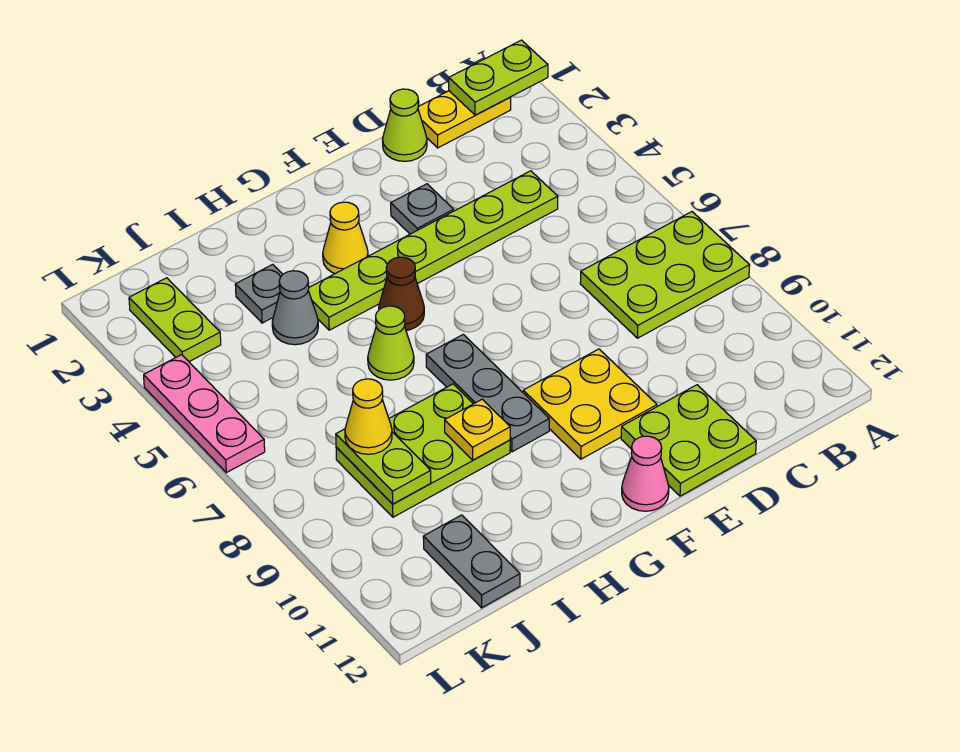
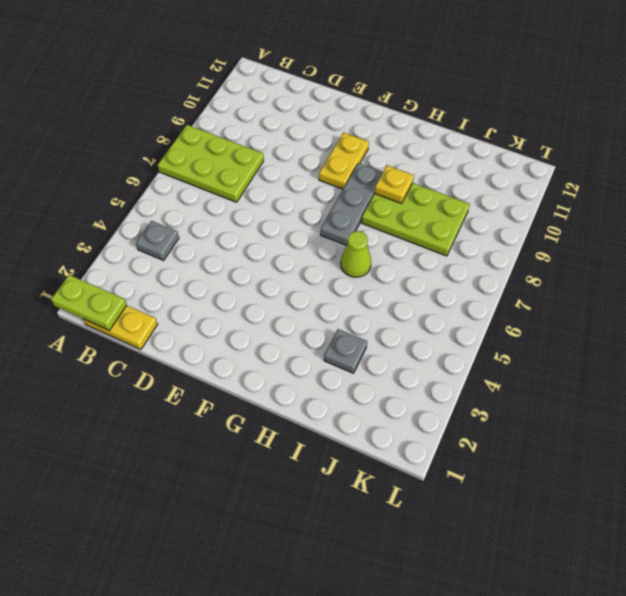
grey 1x1 plate [136,221,179,260] -> grey 1x1 plate moved to [391,184,454,234]
yellow 1x2 plate [319,132,369,189] -> yellow 2x2 plate [523,349,657,459]
none -> lime 1x6 plate [308,171,558,330]
none -> lime 1x1 cone [383,89,427,161]
none -> lime 2x2 plate [621,385,756,496]

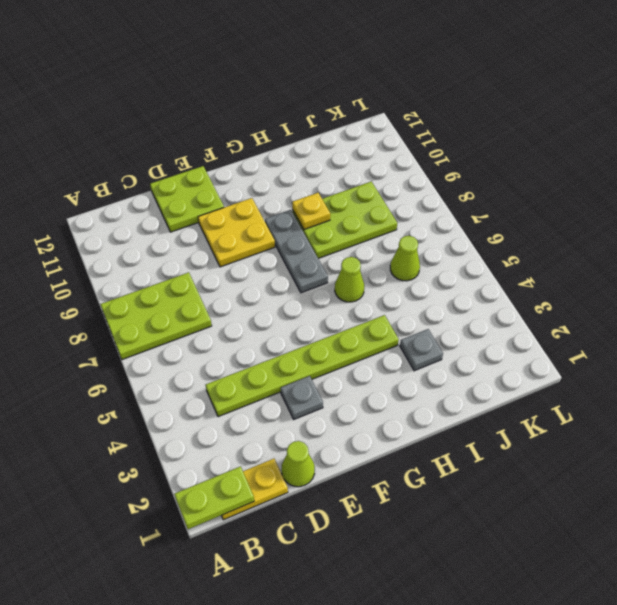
lime 1x1 cone [390,236,420,281] -> none
none -> pink 1x1 cone [622,436,669,511]
none -> yellow 1x1 cone [323,202,368,274]
none -> brown 1x1 cone [379,257,424,330]

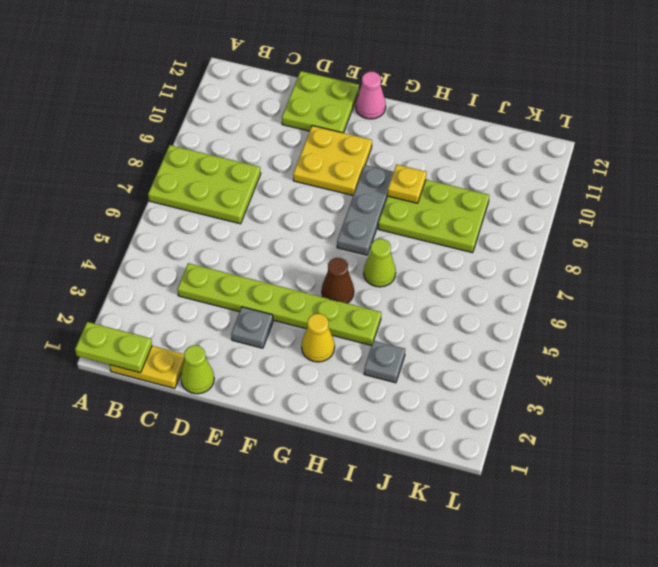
none -> grey 1x1 cone [272,271,318,345]
none -> grey 1x2 plate [423,515,520,608]
none -> lime 1x2 plate [129,278,221,362]

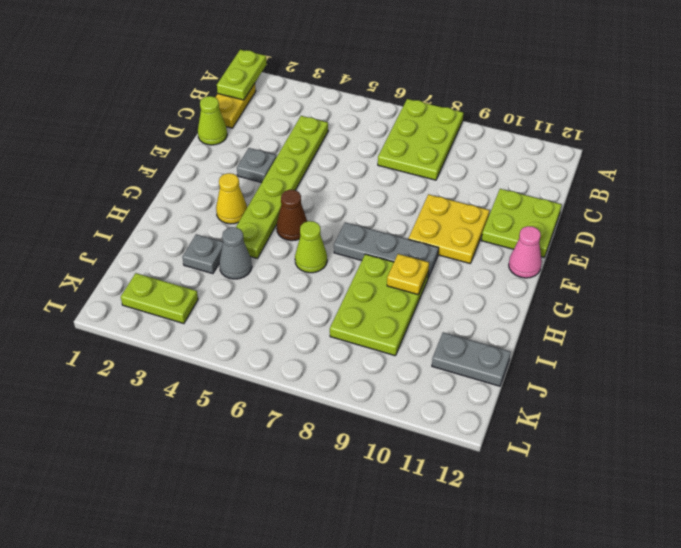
none -> pink 1x3 plate [144,355,265,473]
none -> lime 1x2 plate [336,429,431,504]
none -> yellow 1x1 cone [345,379,392,454]

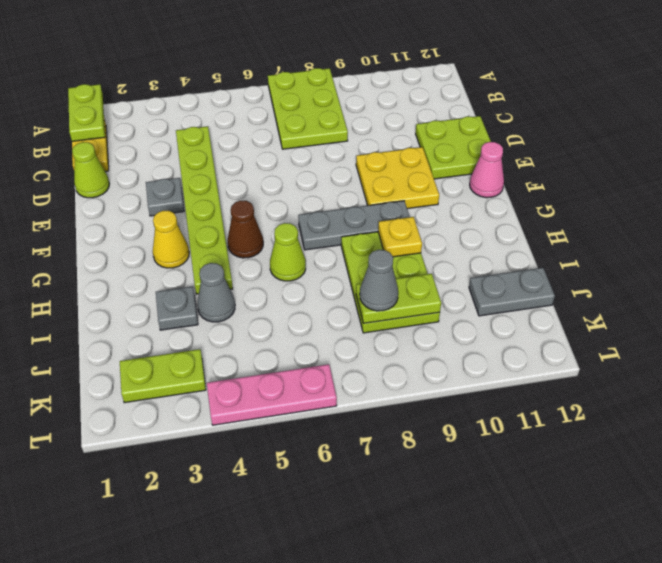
grey 1x1 cone [360,250,398,311] -> yellow 1x1 cone [345,379,392,454]

